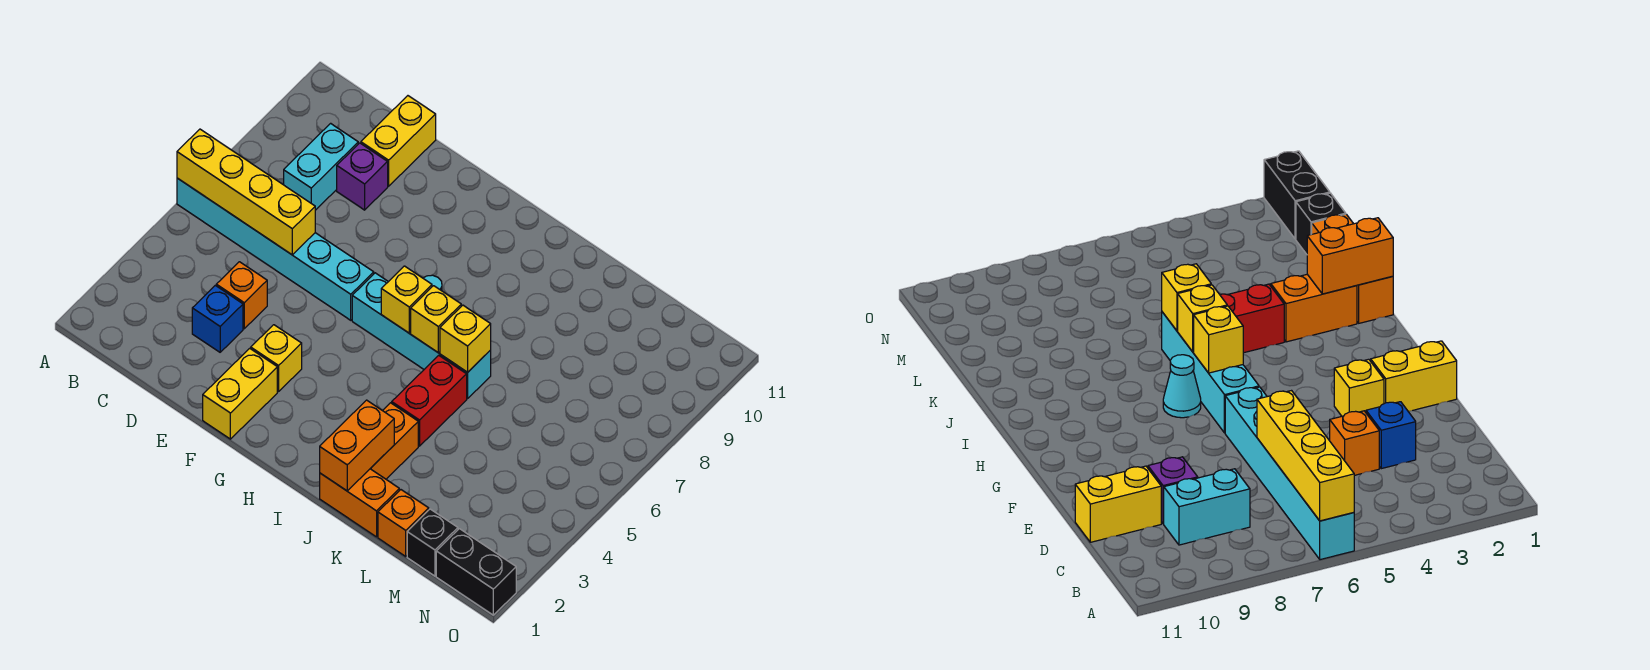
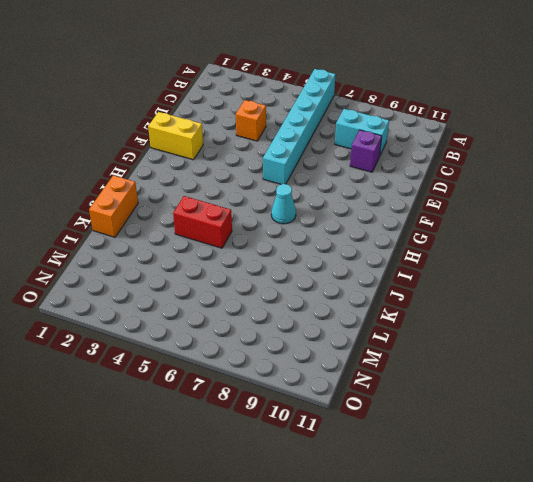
none -> blue 1x1 brick [192,285,243,352]
none -> yellow 1x2 brick [361,96,436,186]
none -> yellow 1x1 brick [251,325,302,392]

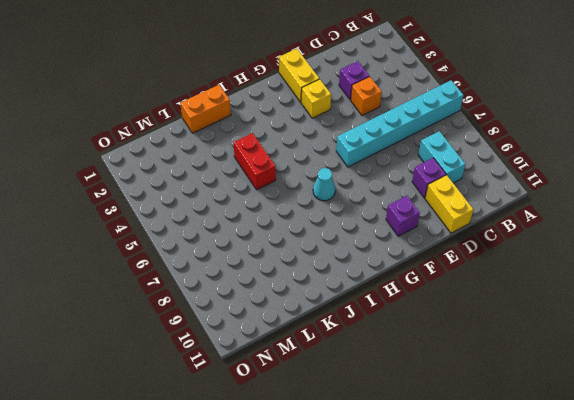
purple 1x1 brick [339,61,369,100] -> blue 1x1 brick [192,285,243,352]
purple 1x1 brick [386,196,420,236] -> none
none -> cyan 1x4 brick [352,273,491,399]
none -> orange 1x2 brick [370,403,418,479]
none -> orange 1x1 brick [378,490,429,556]

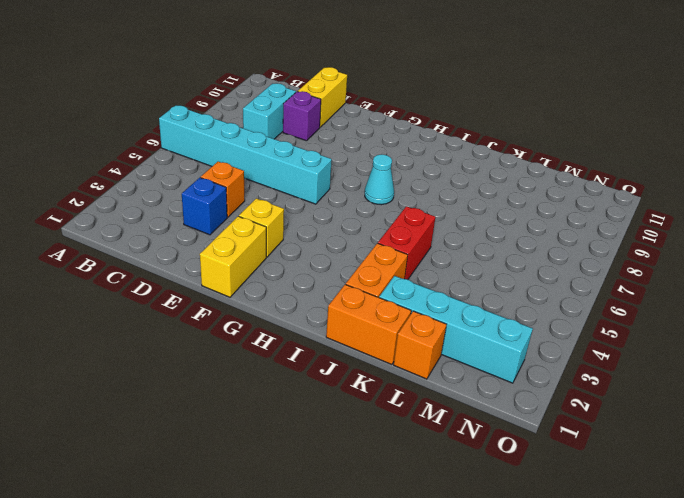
cyan 1x4 brick [379,276,533,383] -> cyan 1x4 brick moved to [352,273,491,399]
none -> black 1x1 brick [407,509,458,576]
none -> black 1x2 brick [436,529,516,615]
none -> yellow 1x4 brick [177,129,315,255]

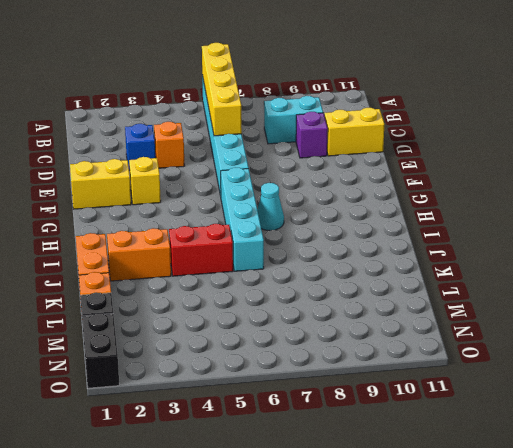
none -> yellow 1x1 brick [381,266,432,333]
none -> yellow 1x1 brick [411,286,461,352]
none -> orange 1x2 brick [320,400,394,491]

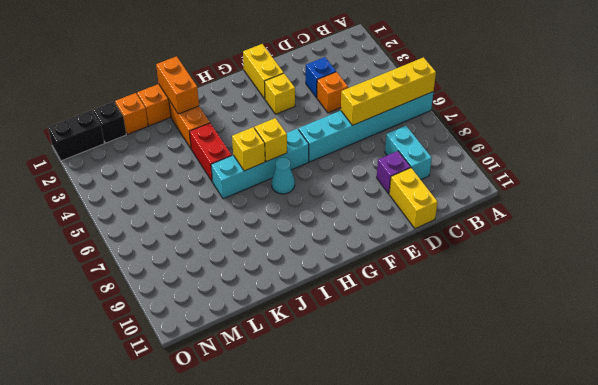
none -> yellow 1x1 brick [440,305,491,372]

